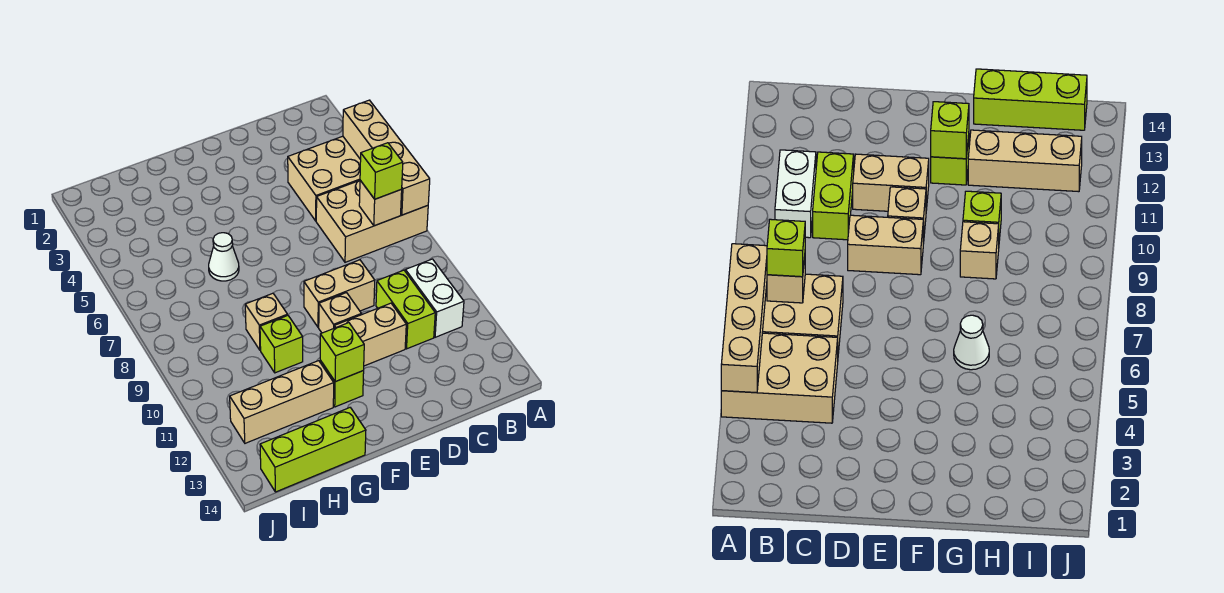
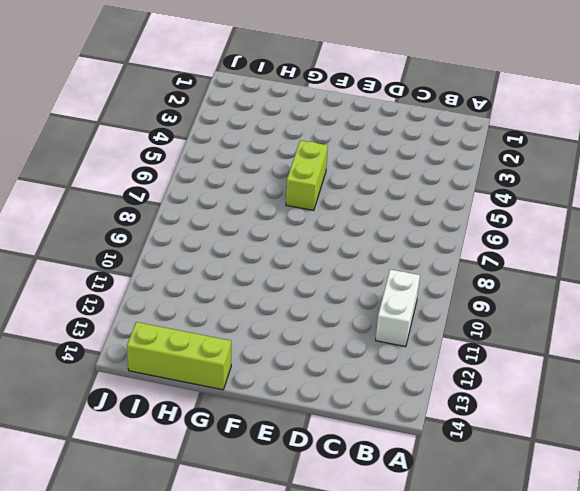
lime 1x2 brick [286,140,328,211] -> lime 1x2 brick moved to [376,270,435,349]
none -> tan 2x3 brick [288,136,361,221]
none -> tan 2x3 brick [316,181,428,262]
none -> tan 1x2 brick [304,260,375,327]

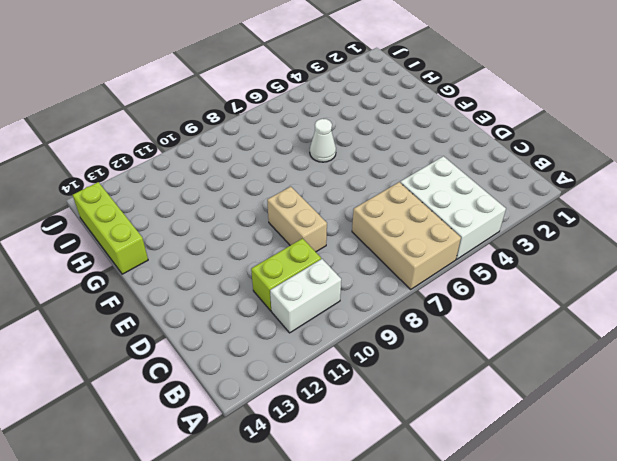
white 2x3 brick [400,156,506,259] -> tan 2x3 brick [288,136,361,221]
none -> tan 1x2 brick [334,303,406,366]
none -> tan 1x1 brick [319,293,361,333]
none -> lime 1x1 brick [320,360,364,407]

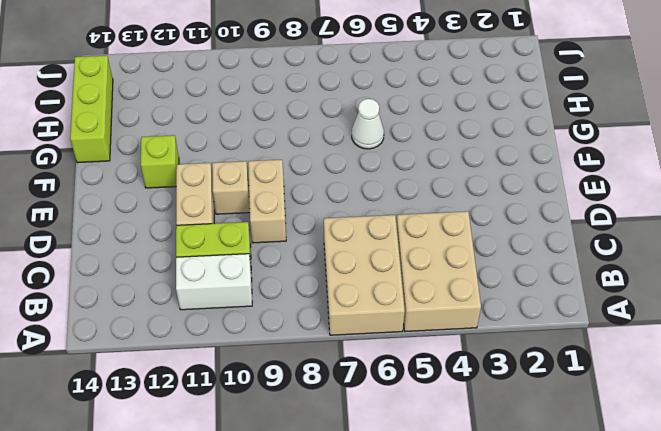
none -> tan 1x1 brick [245,293,287,350]
none -> lime 1x1 brick [260,315,303,373]
none -> tan 1x3 brick [230,361,334,443]

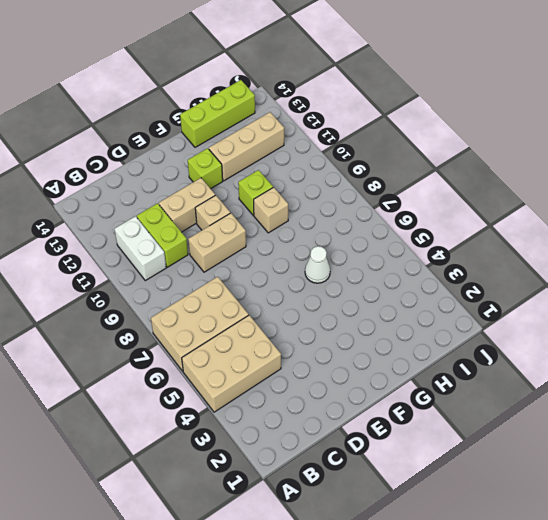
none -> tan 1x4 brick [343,100,430,215]
none -> tan 1x1 brick [359,180,402,226]
none -> lime 1x1 brick [320,323,364,382]

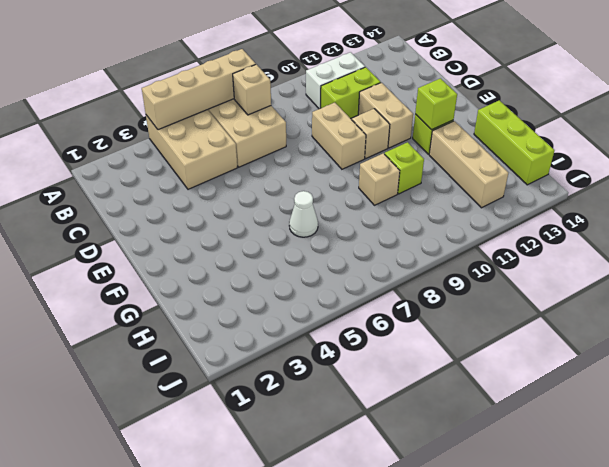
none -> lime 1x1 brick [360,143,403,199]

